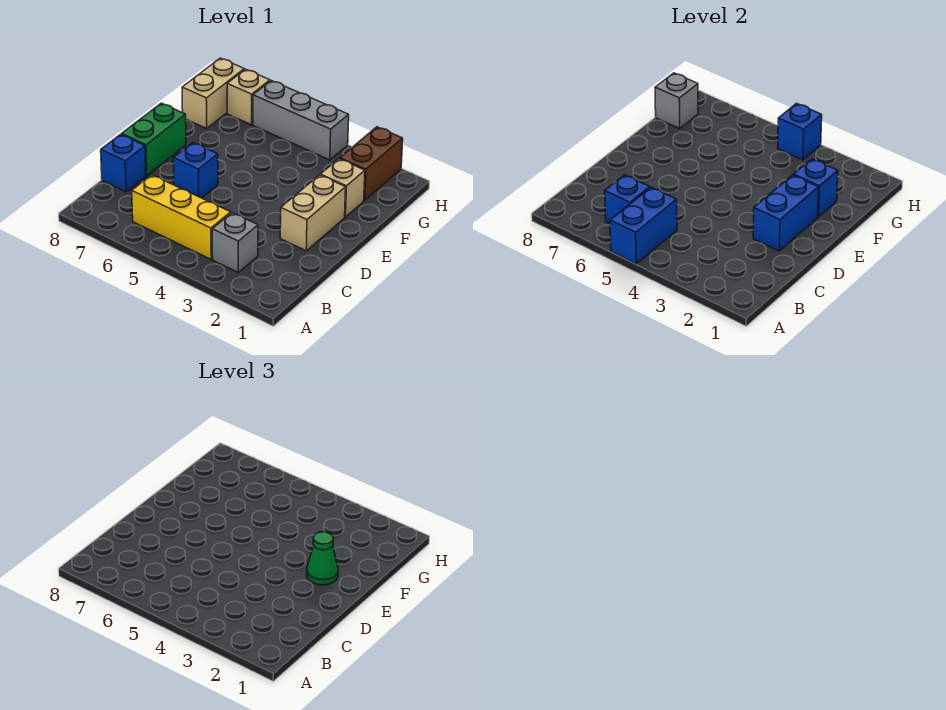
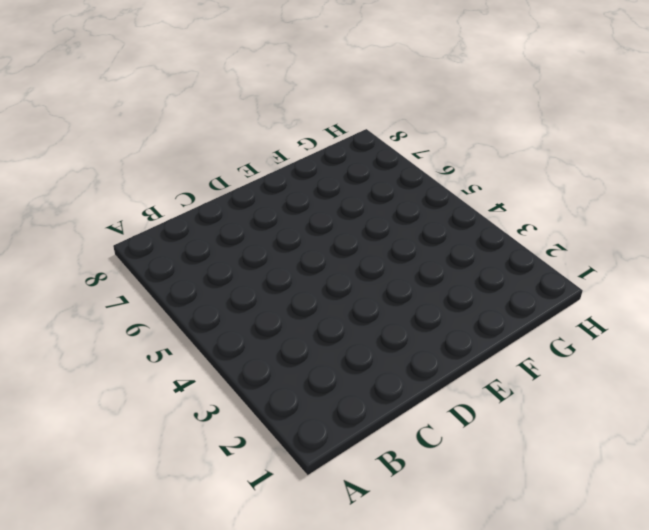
none -> grey 1x1 brick [212,213,258,273]
none -> yellow 1x3 brick [132,175,231,259]
none -> blue 1x1 brick [101,134,146,192]

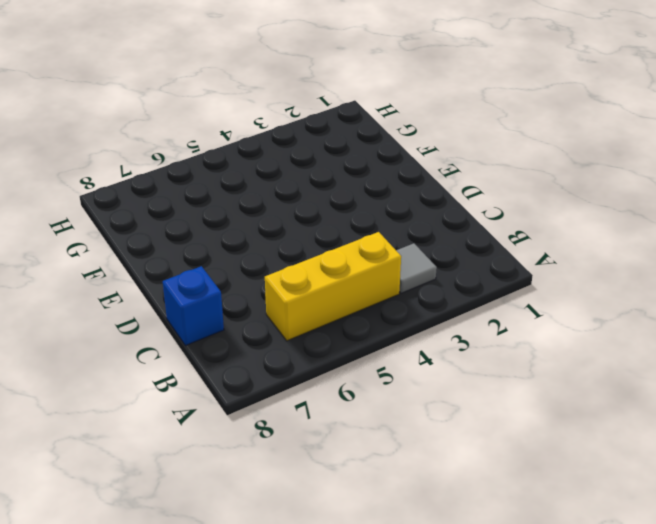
grey 1x1 tile [396,243,437,293] -> grey 1x1 brick [212,213,258,273]
none -> tan 1x2 brick [280,175,346,251]
none -> blue 1x1 brick [173,143,218,198]
none -> green 1x2 brick [122,103,186,176]

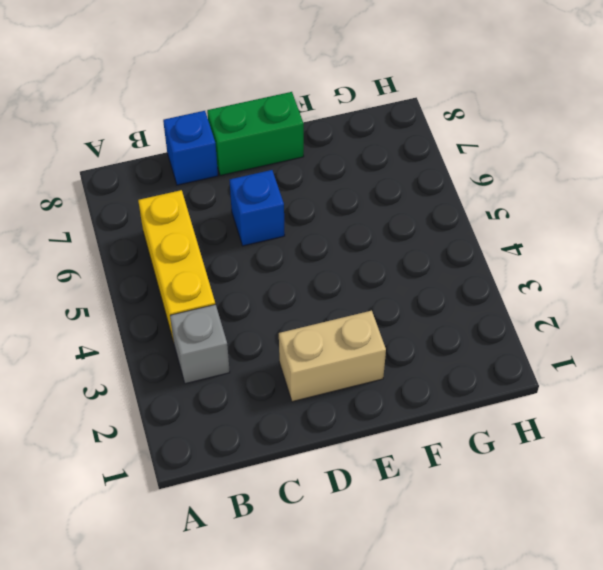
none -> tan 1x1 brick [320,159,365,217]
none -> brown 1x2 brick [340,127,403,200]
none -> tan 1x2 brick [182,58,244,129]

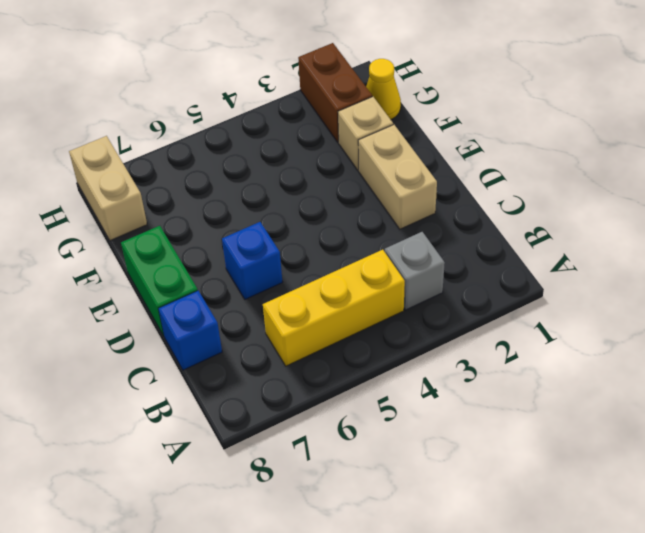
yellow 1x1 cone [366,59,401,120] -> none
none -> grey 1x3 brick [253,81,349,160]
none -> tan 1x1 brick [227,69,270,125]
none -> blue 1x2 brick [610,187,677,264]

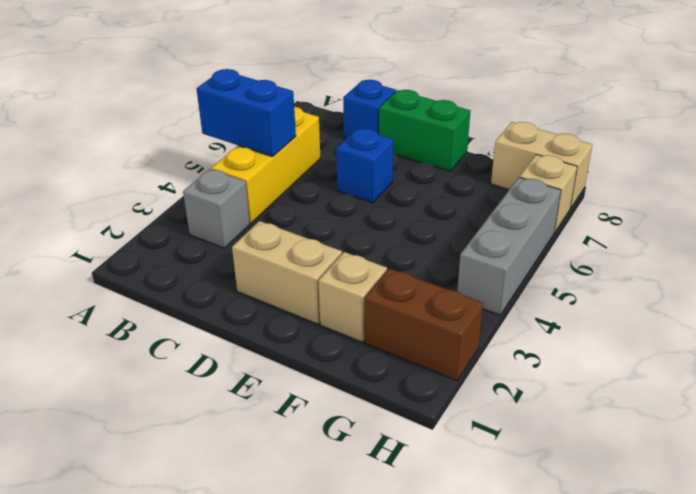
none -> blue 1x1 brick [605,175,650,224]
none -> blue 1x2 brick [753,175,819,251]
none -> blue 1x1 brick [793,159,838,217]

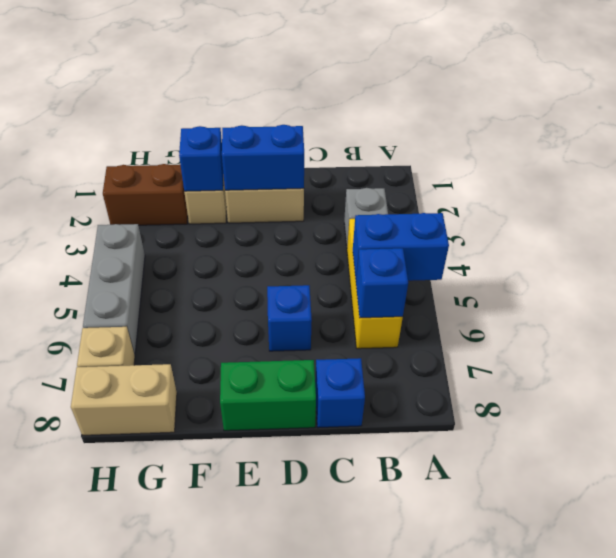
none -> grey 1x1 brick [655,73,698,129]
none -> blue 1x1 brick [778,103,822,160]
none -> green 1x1 cone [306,532,338,585]

